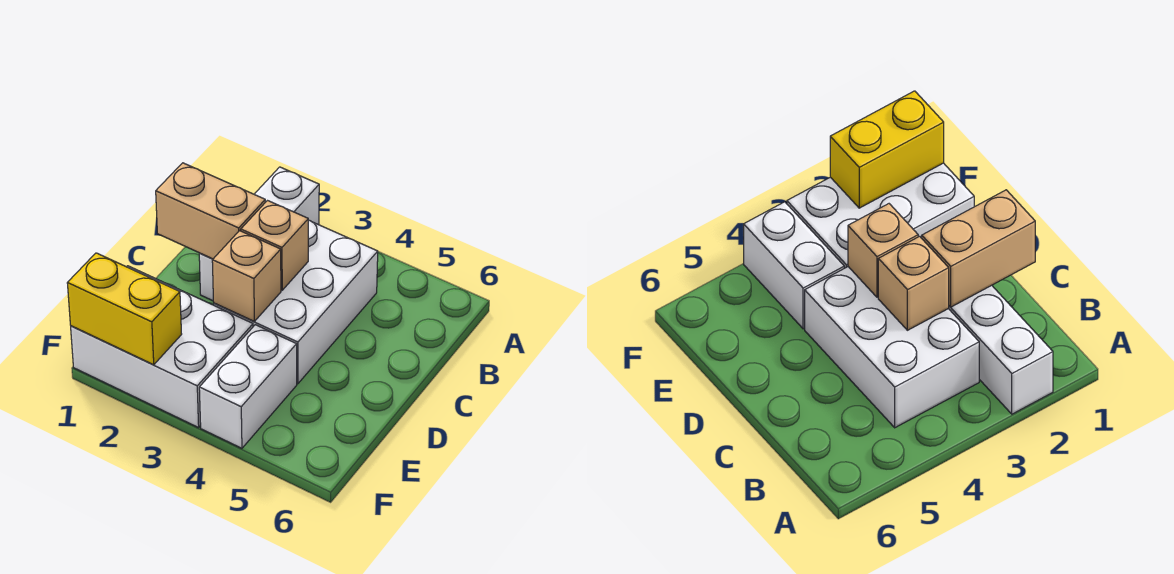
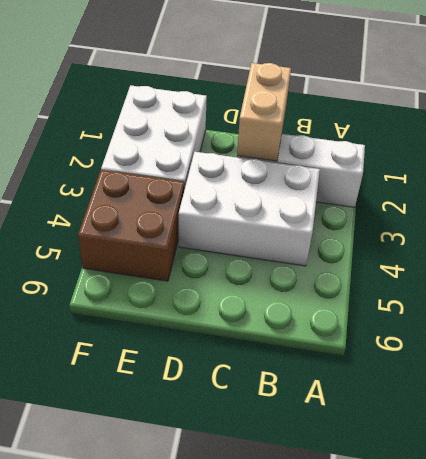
brown 2x2 brick [78,170,184,281] -> white 1x2 brick [199,325,297,448]
none -> tan 1x1 brick [241,201,308,290]
none -> tan 1x1 brick [212,231,281,321]

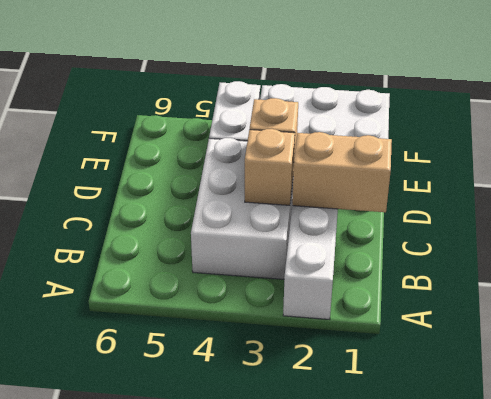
none -> yellow 1x2 brick [67,253,182,365]

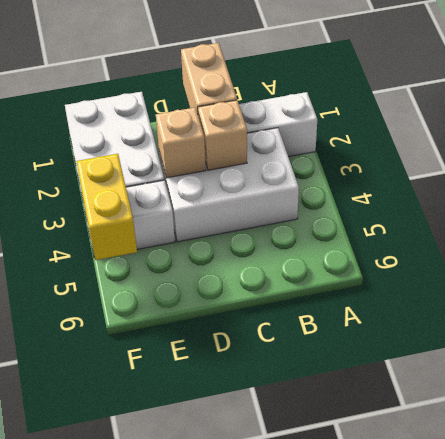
yellow 1x2 brick [77,154,137,260] -> yellow 1x2 brick moved to [67,253,182,365]

